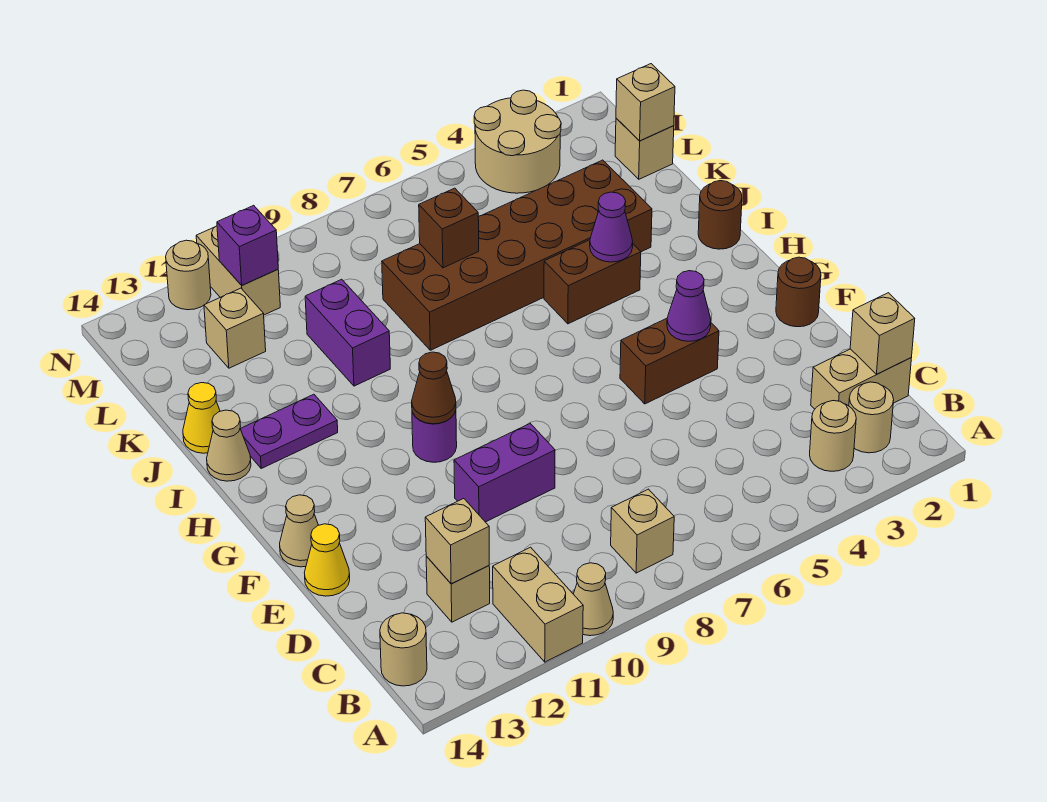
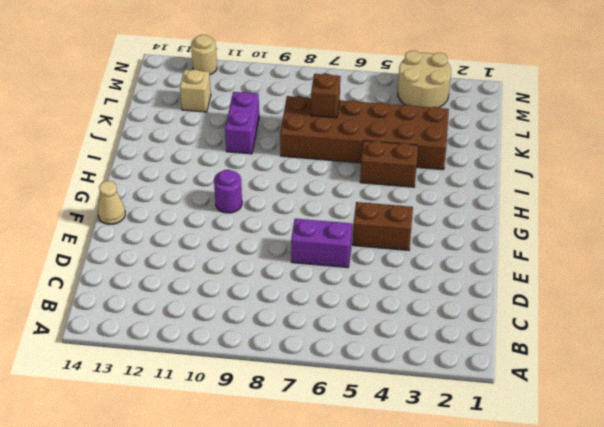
purple 1x2 brick [291,219,352,268] -> purple 1x2 brick moved to [454,424,555,522]
none -> tan 1x1 cone [574,563,613,636]
none -> tan 1x2 brick [493,547,583,662]
none -> tan 1x1 round brick [849,382,894,453]
none -> tan 1x1 round brick [810,401,856,471]

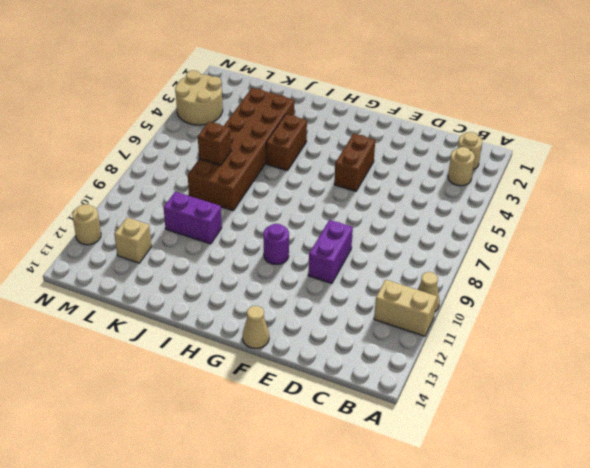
none -> tan 1x1 brick [611,489,674,573]
none -> tan 1x1 round brick [380,613,427,686]
none -> tan 1x2 brick [811,349,911,409]
none -> tan 1x1 brick [426,556,490,622]

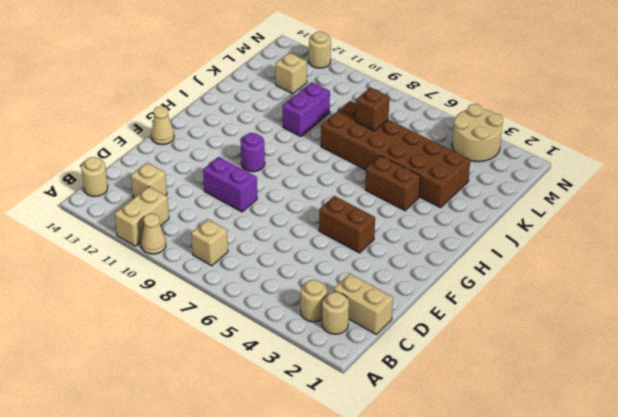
none -> yellow 1x1 cone [304,524,350,596]
none -> brown 1x1 round brick [776,257,821,327]
none -> brown 1x1 round brick [698,181,742,249]
none -> purple 1x2 plate [240,394,338,468]

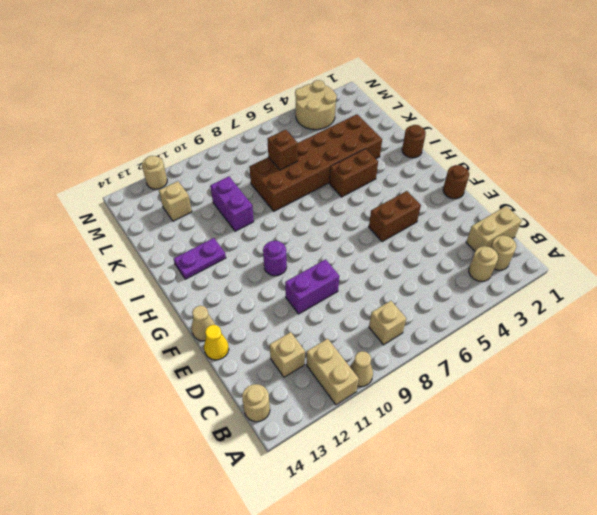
none -> tan 1x1 cone [207,410,251,481]
none -> yellow 1x1 cone [183,383,220,453]
none -> tan 1x1 brick [615,118,674,179]
none -> tan 1x2 brick [196,226,280,315]

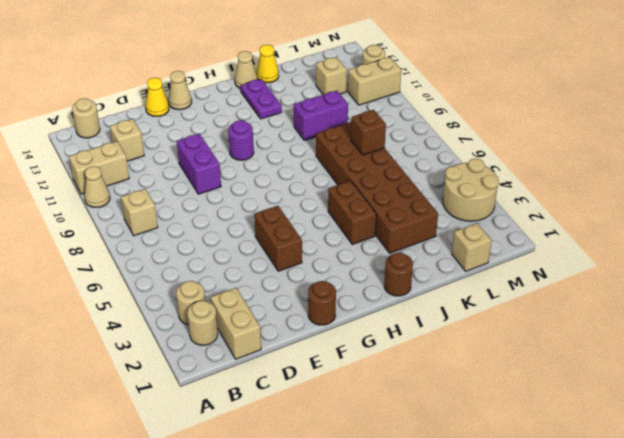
none -> tan 1x1 brick [850,293,915,374]
none -> tan 1x1 brick [425,499,489,584]
none -> purple 1x1 cone [667,271,711,341]
none -> brown 1x1 cone [412,352,456,424]

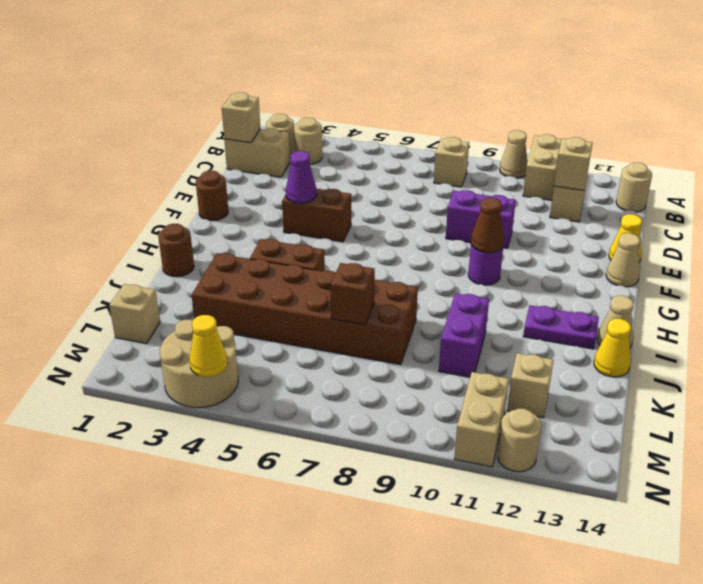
yellow 1x1 cone [189,315,228,377] -> none
none -> purple 1x1 cone [590,192,633,262]
none -> tan 1x1 brick [616,64,675,141]
none -> purple 1x1 brick [217,205,278,285]

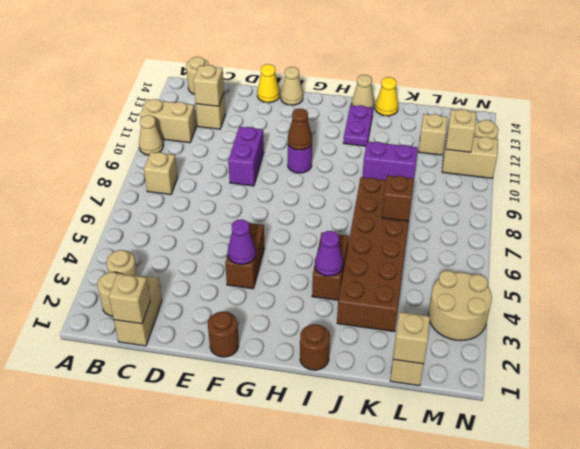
tan 1x1 brick [446,109,476,152] -> purple 1x1 brick [217,205,278,285]

